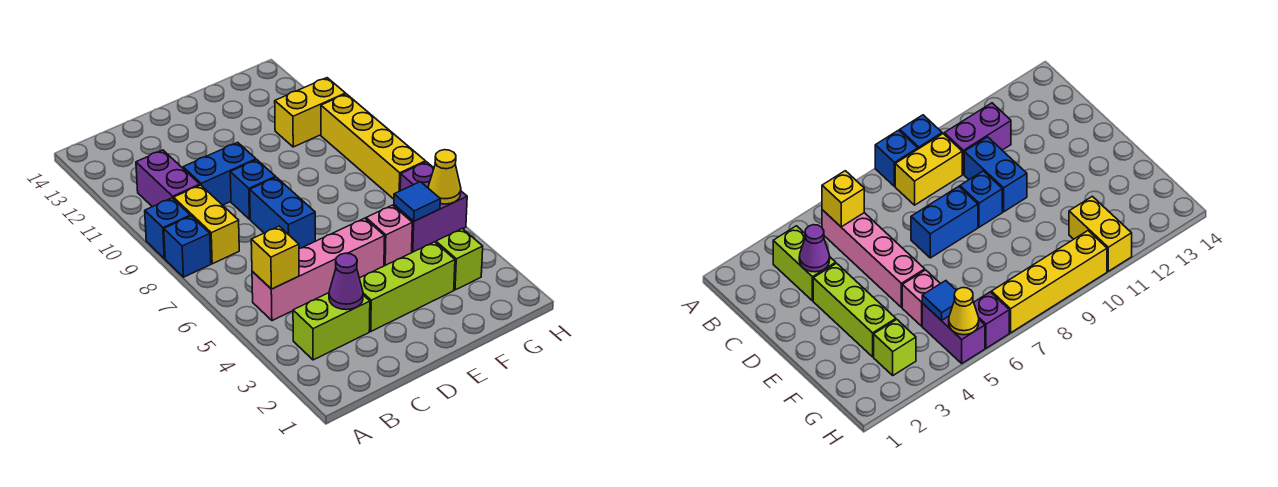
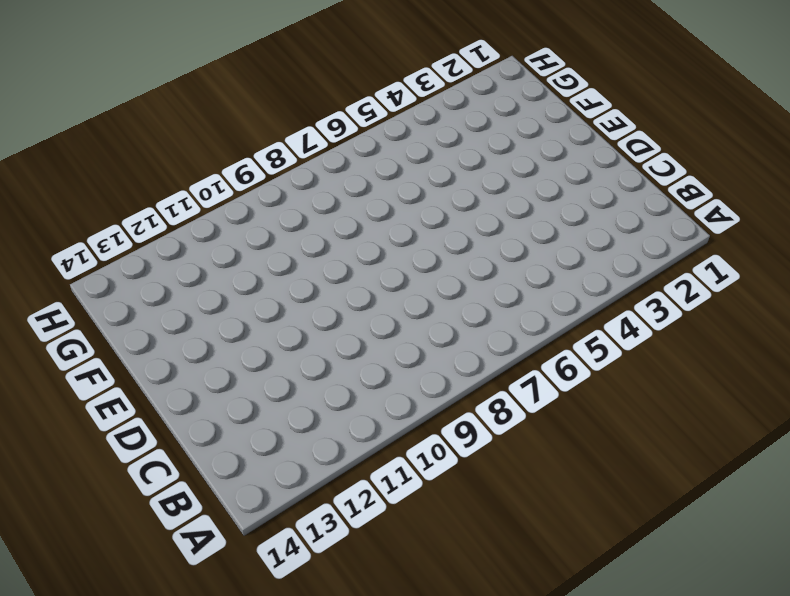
none -> blue 1x1 brick [164,216,211,277]
none -> blue 1x1 brick [145,198,190,259]
none -> lime 1x2 brick [293,293,370,360]

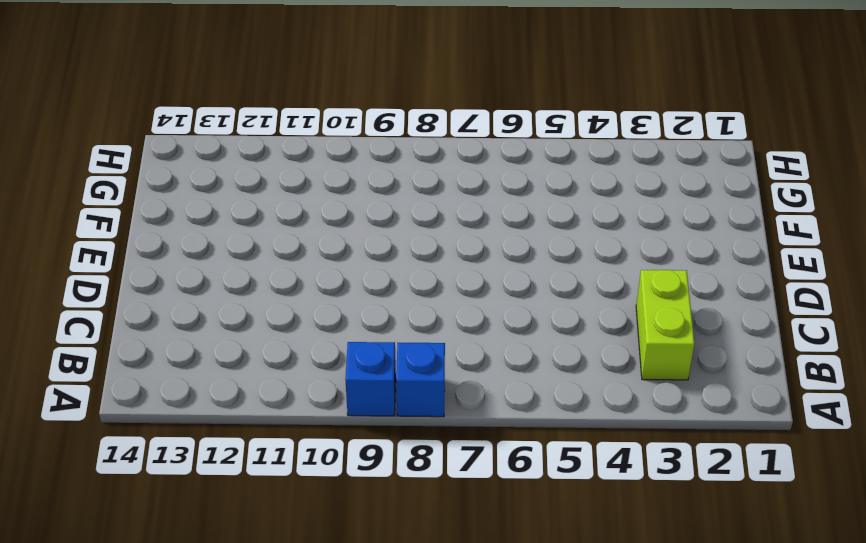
none -> pink 1x4 brick [252,218,385,321]
none -> yellow 1x2 brick [174,185,239,264]
none -> purple 1x2 brick [136,150,200,207]

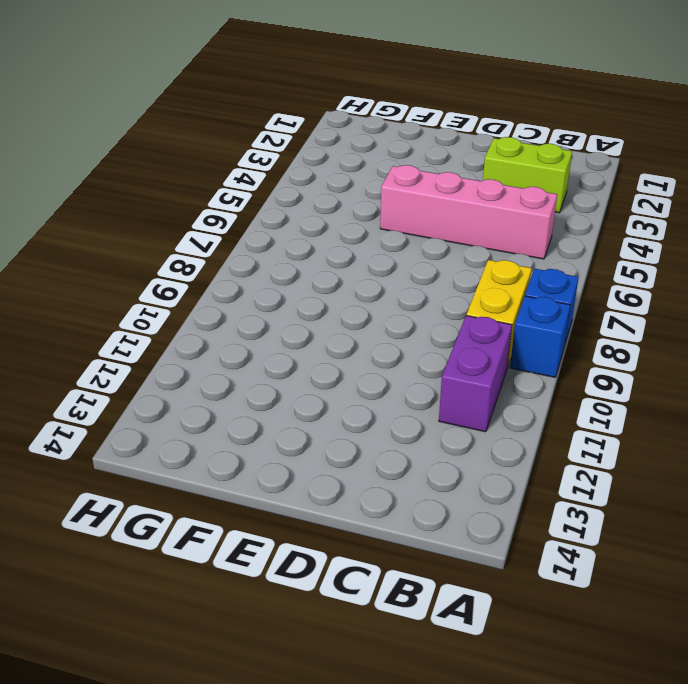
none -> blue 1x2 brick [183,142,256,205]
none -> lime 1x3 brick [359,242,455,331]
none -> blue 1x2 brick [250,177,315,249]

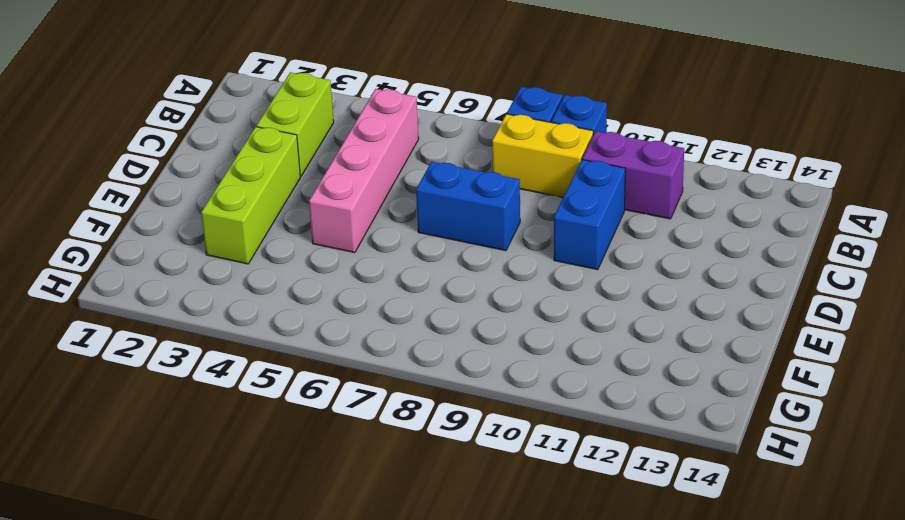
none -> blue 1x1 brick [230,160,276,219]
none -> pink 1x1 brick [366,205,412,265]
none -> lime 1x1 brick [436,229,483,290]

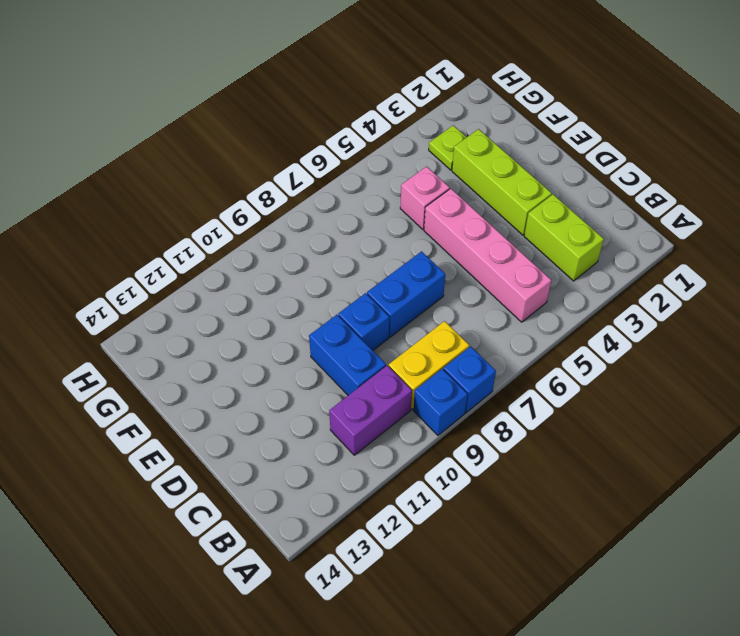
lime 1x1 plate [429,125,467,170] -> lime 1x1 brick [436,229,483,290]
none -> purple 1x2 brick [394,191,467,252]
none -> yellow 1x2 brick [275,78,346,147]
none -> purple 1x1 brick [400,162,434,191]

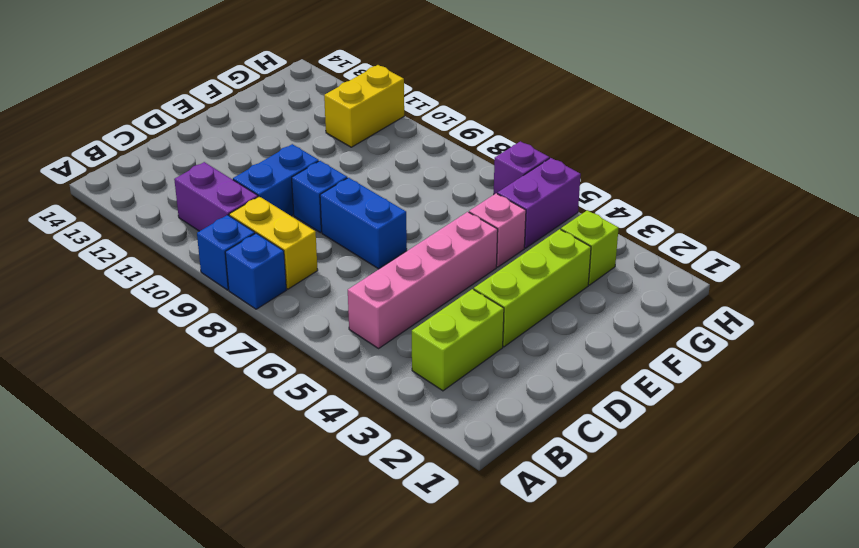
none -> yellow 1x4 brick [321,94,426,199]
none -> yellow 1x1 brick [251,226,299,289]
none -> purple 1x1 cone [329,253,363,310]

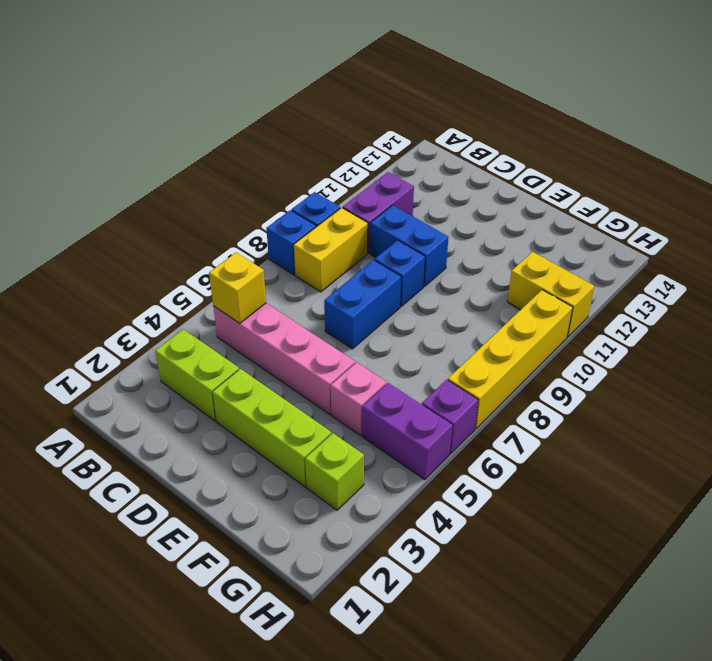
none -> purple 1x1 cone [329,253,363,310]
none -> blue 1x1 tile [394,182,440,221]
none -> yellow 1x1 cone [428,150,461,204]

